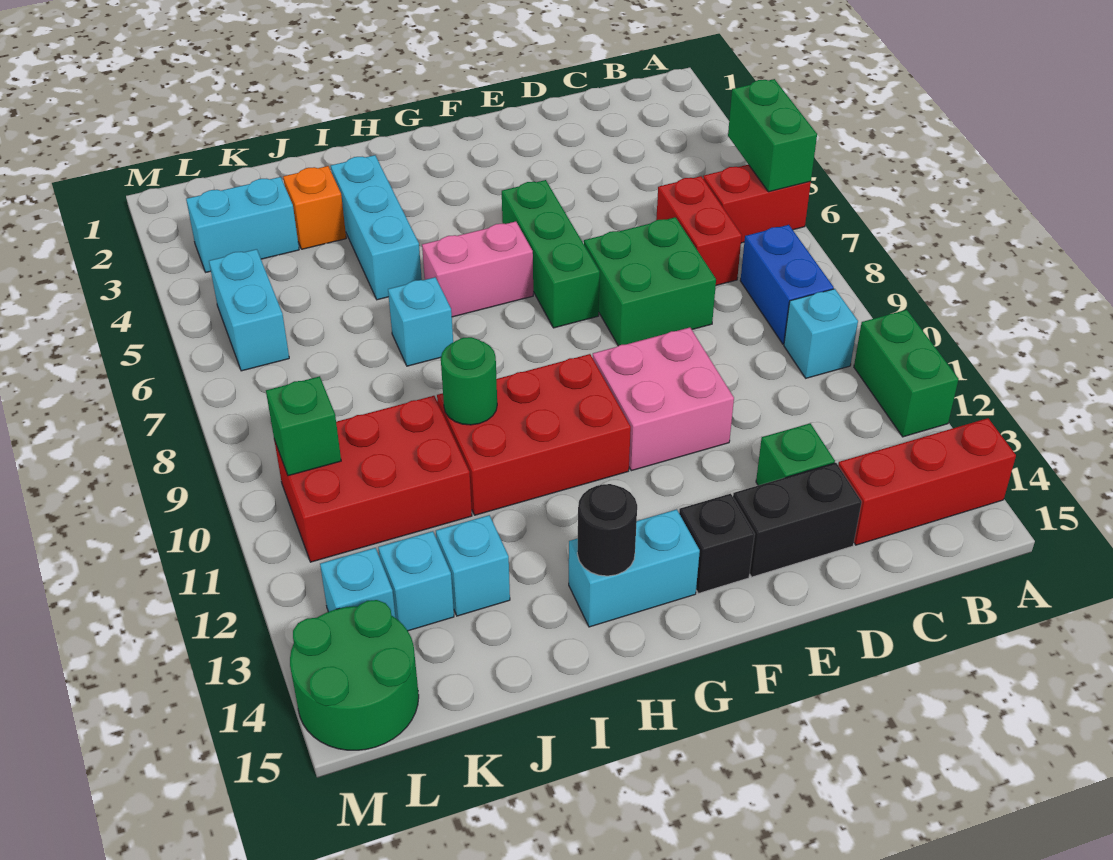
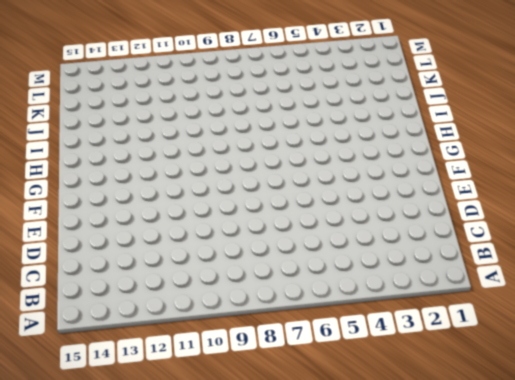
none -> red 1x2 brick [703,165,811,243]
none -> green 1x2 brick [854,310,959,437]
none -> red 1x3 brick [838,418,1016,545]

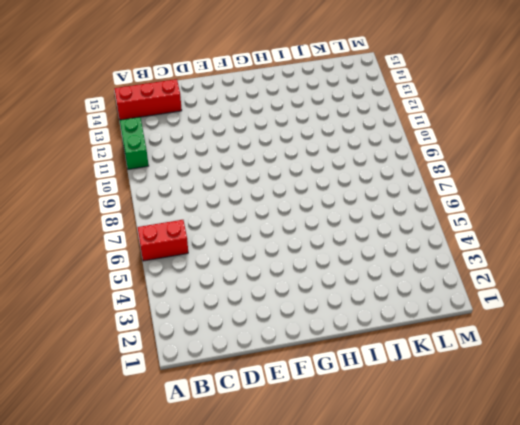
none -> blue 1x2 brick [740,225,834,344]
none -> cyan 1x1 brick [784,289,858,378]
none -> red 1x2 brick [656,176,742,285]

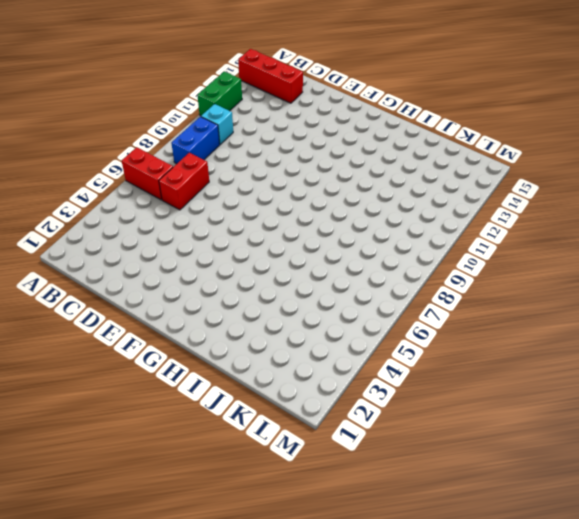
none -> green 2x2 brick [584,217,716,346]
none -> green 1x1 brick [756,423,835,485]
none -> black 1x2 brick [733,463,862,577]

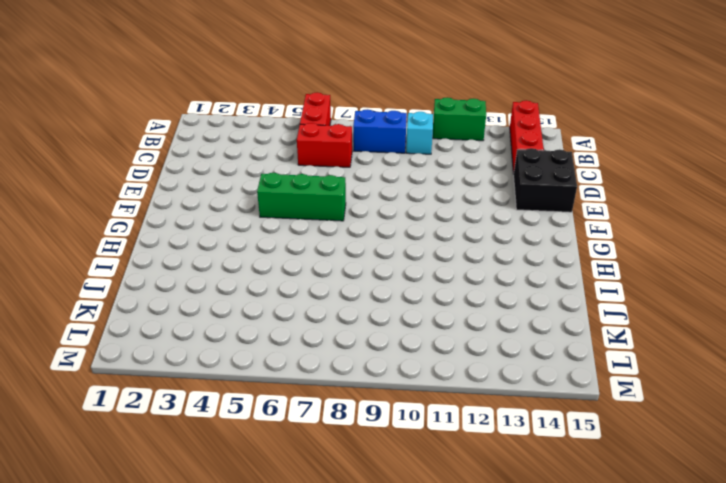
black 2x2 brick [514,148,577,212] -> black 1x2 brick [733,463,862,577]
none -> green 2x2 brick [584,217,716,346]
none -> green 1x1 brick [756,423,835,485]
none -> pink 2x2 brick [593,327,734,471]

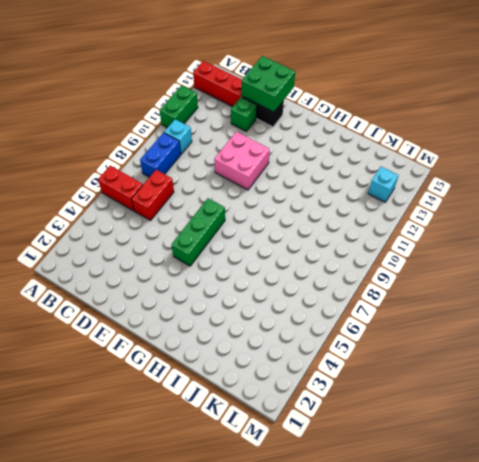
green 2x2 brick [241,56,295,112] -> green 2x2 brick moved to [584,217,716,346]
none -> black 1x1 brick [679,494,755,593]
none -> pink 1x2 brick [422,221,533,317]
none -> red 2x3 brick [437,354,631,515]

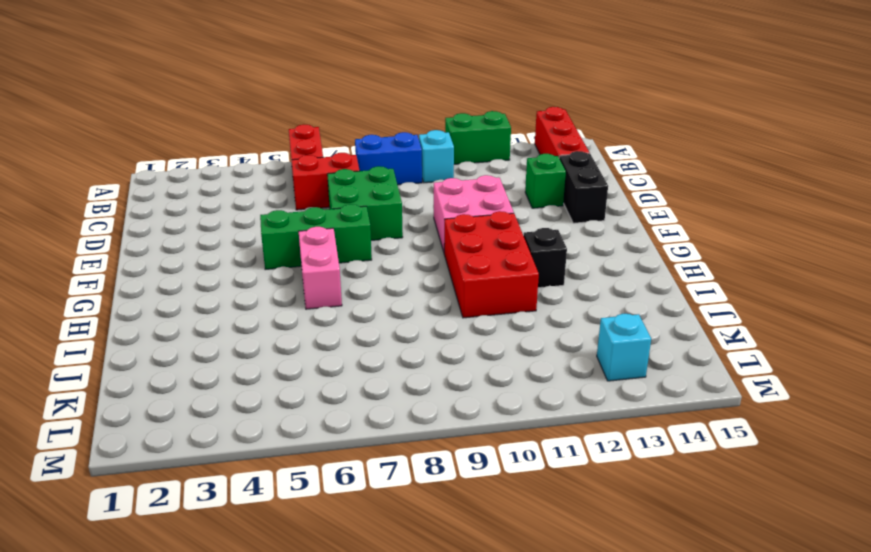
black 1x1 brick [524,228,567,288] -> black 1x1 brick moved to [679,494,755,593]
none -> cyan 1x2 brick [569,509,700,627]
none -> cyan 1x3 brick [331,155,422,300]
none -> cyan 1x1 brick [388,277,453,366]

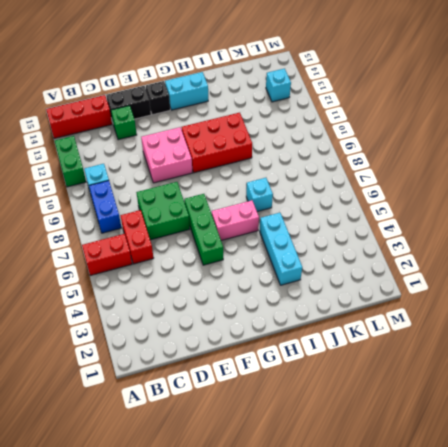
none -> orange 1x1 brick [283,166,346,249]
none -> red 2x3 brick [274,396,472,562]
none -> cyan 1x1 brick [436,515,510,616]

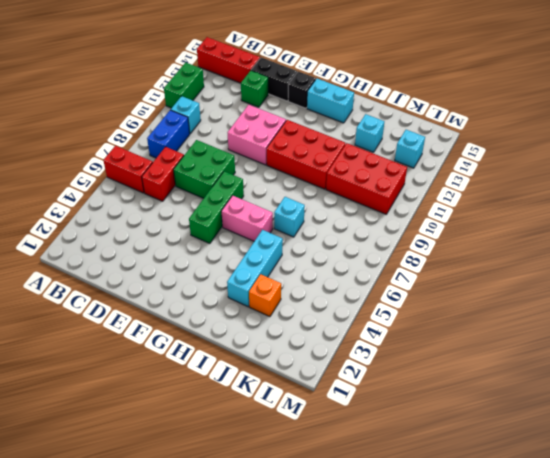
none -> cyan 1x2 brick [186,177,299,272]
none -> cyan 1x1 brick [378,531,454,631]
none -> cyan 1x2 brick [209,249,289,371]

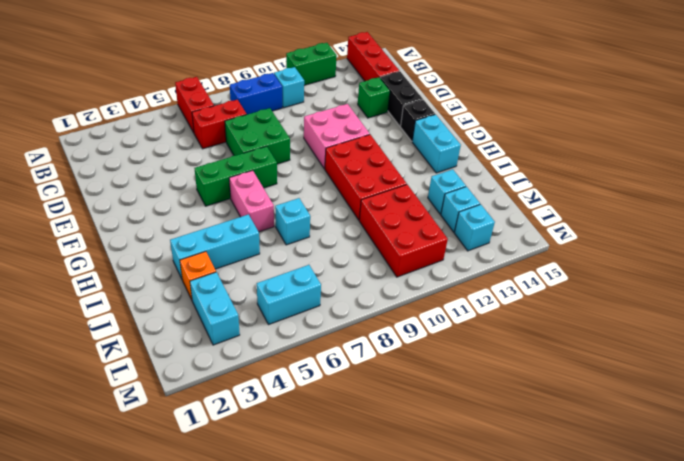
none -> green 2x2 round brick [290,600,419,750]
none -> green 1x2 brick [728,79,817,192]
none -> black 1x1 round brick [577,484,637,576]

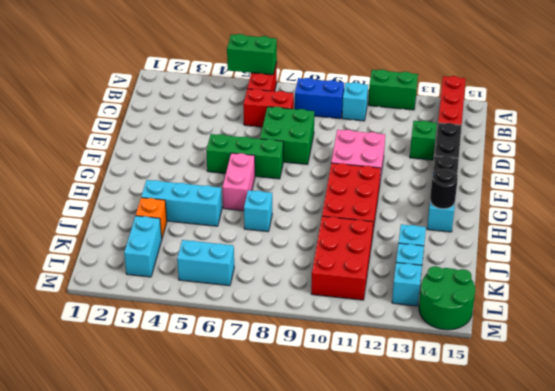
none -> green 1x1 round brick [441,337,497,425]
none -> green 1x1 brick [266,376,341,476]

